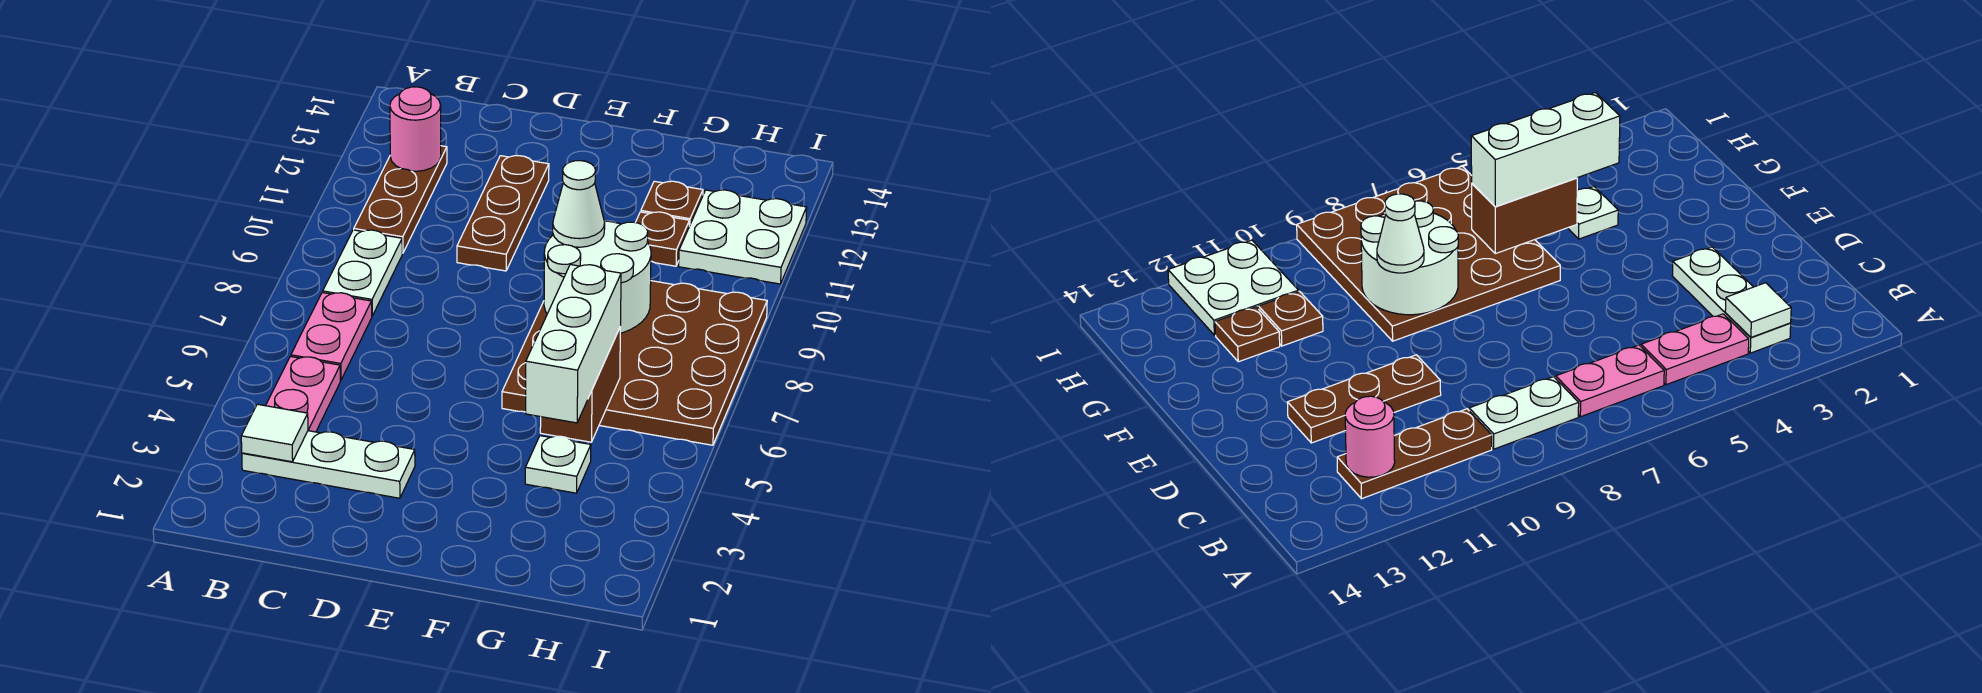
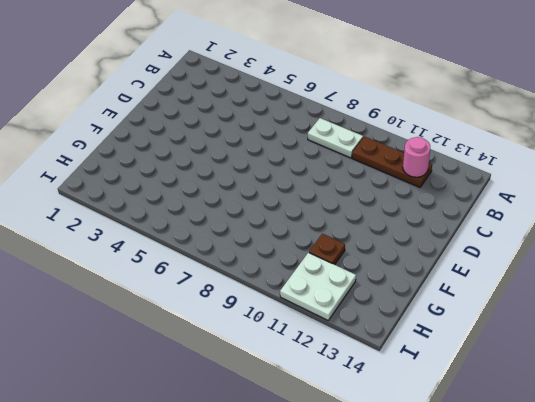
none -> white 1x3 plate [242,431,415,498]
none -> pink 1x2 plate [266,356,340,432]
none -> pink 1x2 plate [291,292,372,380]

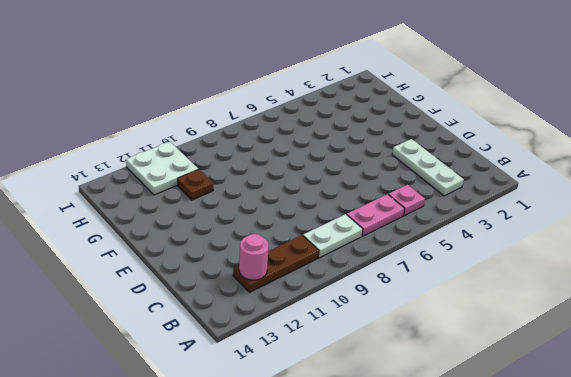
pink 1x1 plate [388,185,425,216] -> pink 1x2 plate [266,356,340,432]
none -> brown 1x3 plate [457,156,549,271]
none -> brown 4x4 plate [502,281,767,445]
none -> white 1x1 plate [525,436,591,493]

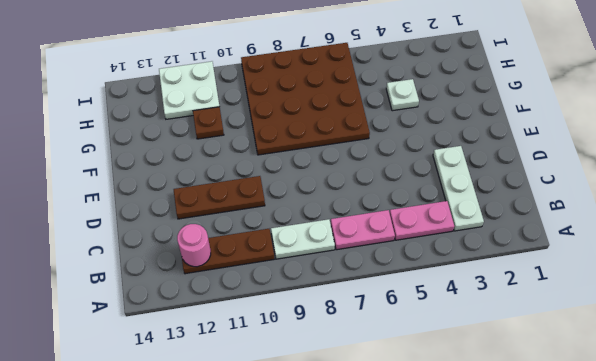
none -> brown 1x1 plate [641,181,703,226]
none -> white 1x1 tile [241,404,308,462]
none -> white 2x2 round brick [544,221,651,333]

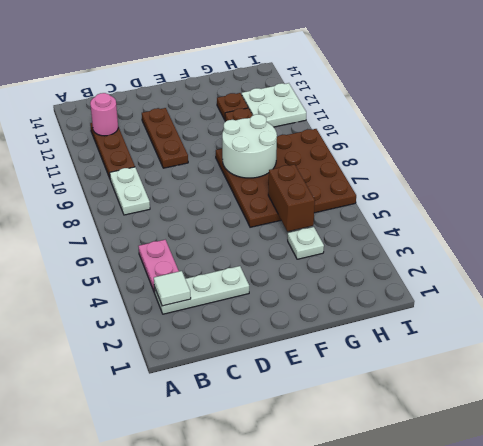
none -> pink 1x2 plate [291,292,372,380]
none -> white 1x1 cone [553,161,605,247]
none -> white 1x3 brick [526,265,621,423]

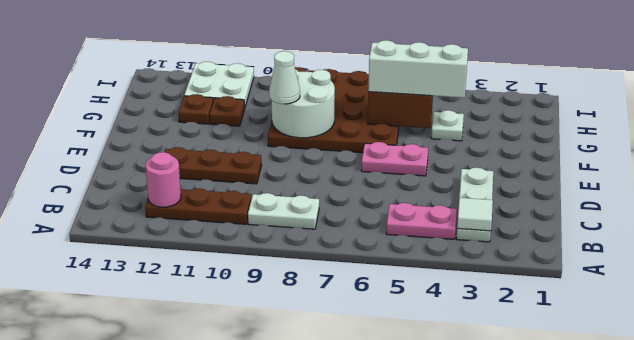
pink 1x2 plate [361,142,428,176] -> pink 1x2 plate moved to [291,292,372,380]

